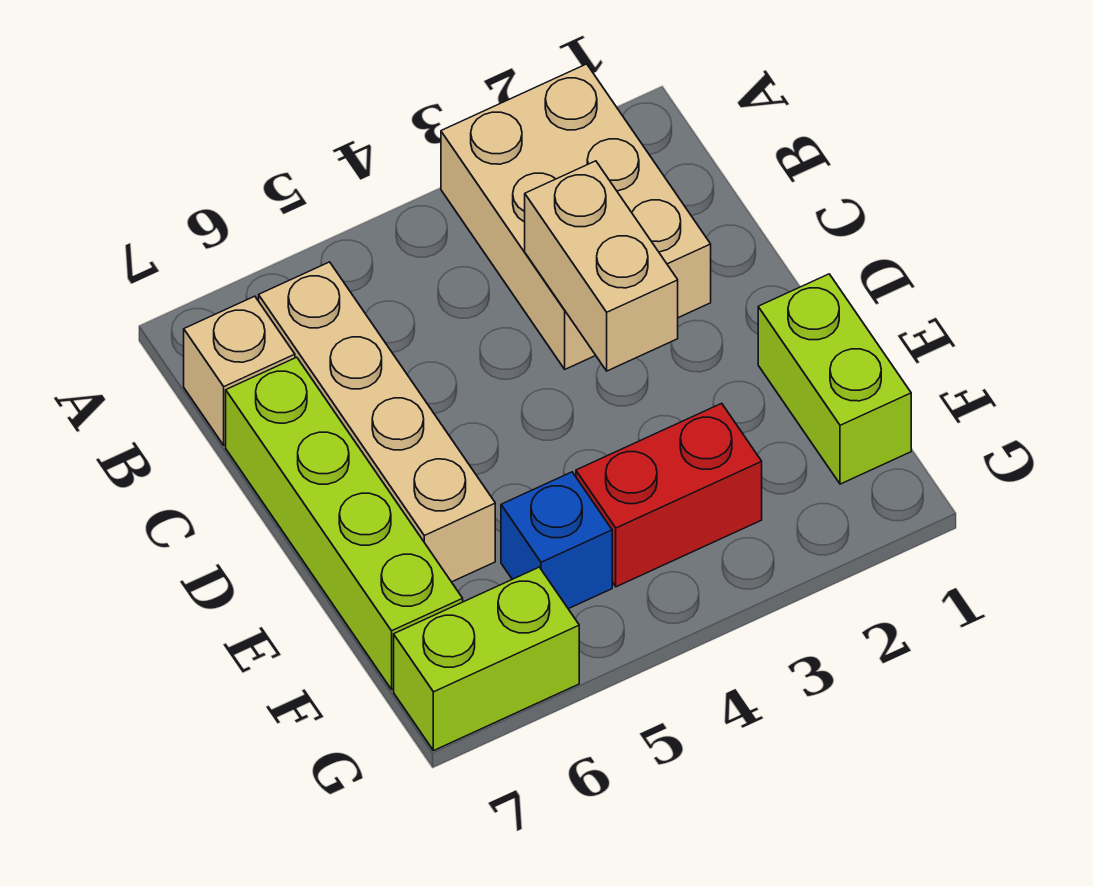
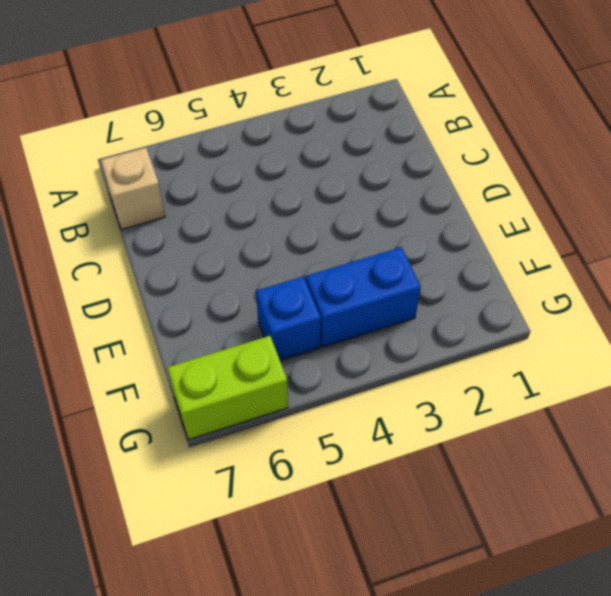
blue 1x2 brick [306,247,421,347] -> red 1x2 brick [576,403,762,587]
none -> tan 2x3 brick [441,64,711,369]
none -> tan 1x4 brick [259,262,495,582]

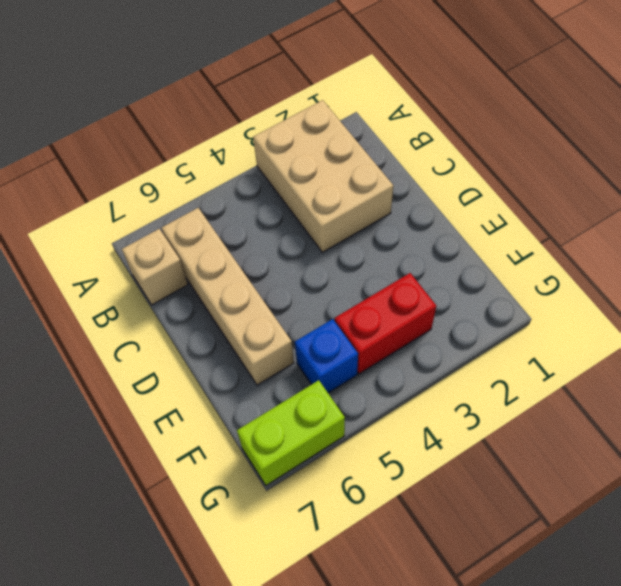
none -> lime 1x4 brick [226,357,463,689]
none -> lime 1x2 brick [758,274,911,484]

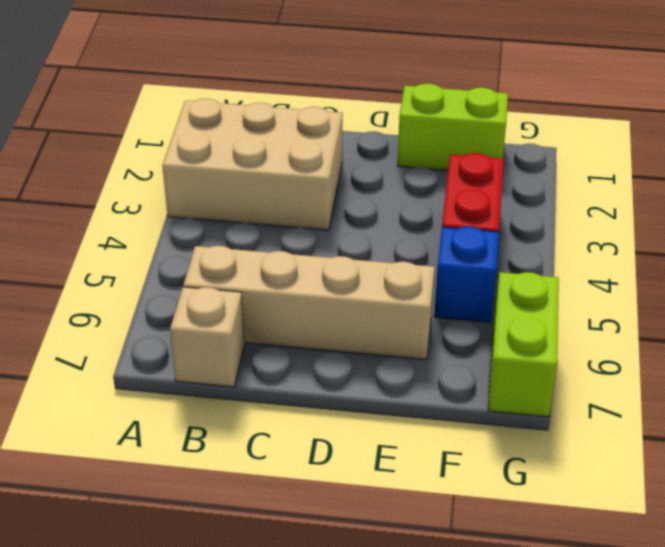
none -> lime 1x4 brick [226,357,463,689]
none -> tan 1x2 brick [525,161,678,371]

